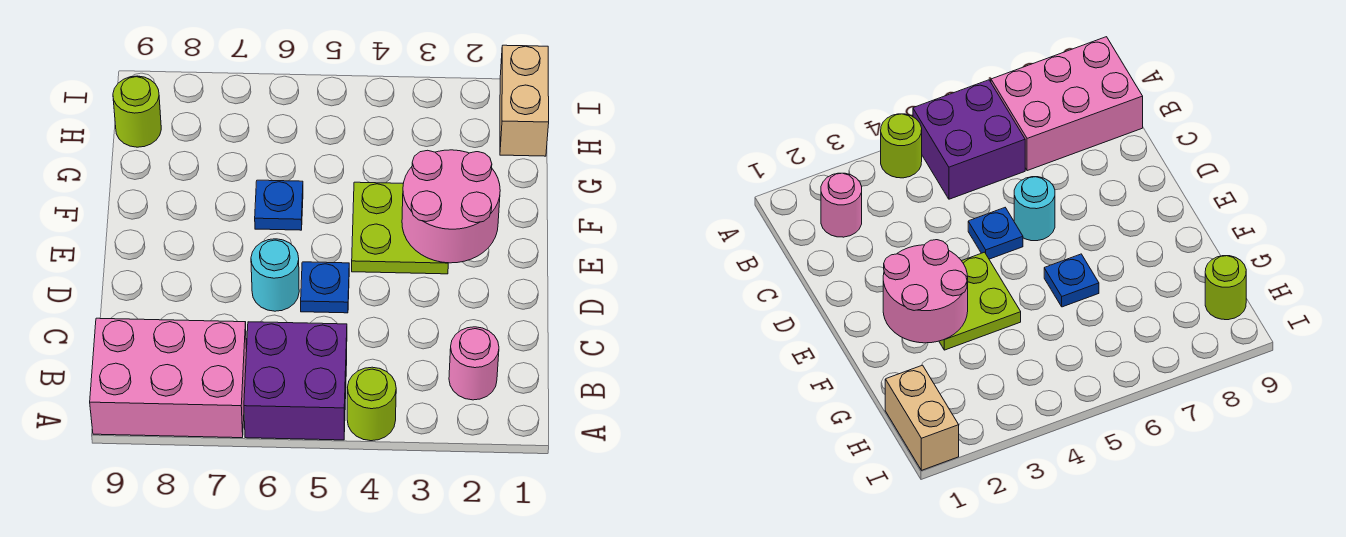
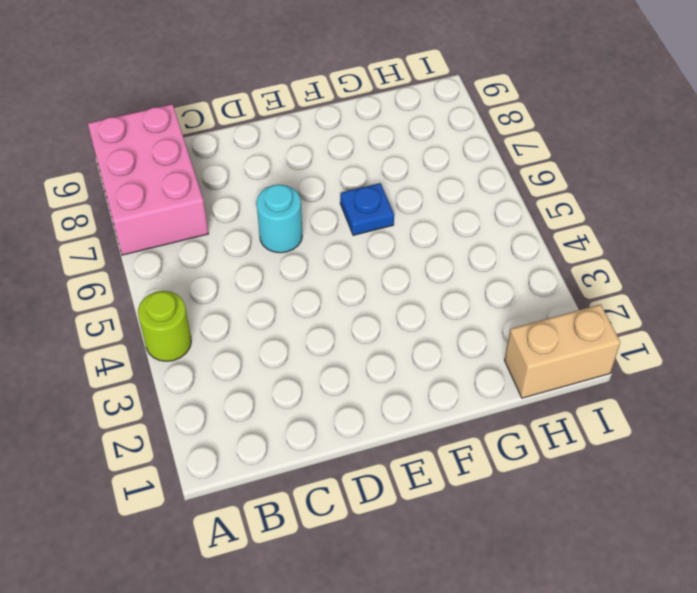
none -> purple 2x2 brick [244,322,347,440]
none -> pink 1x1 round brick [449,327,499,400]

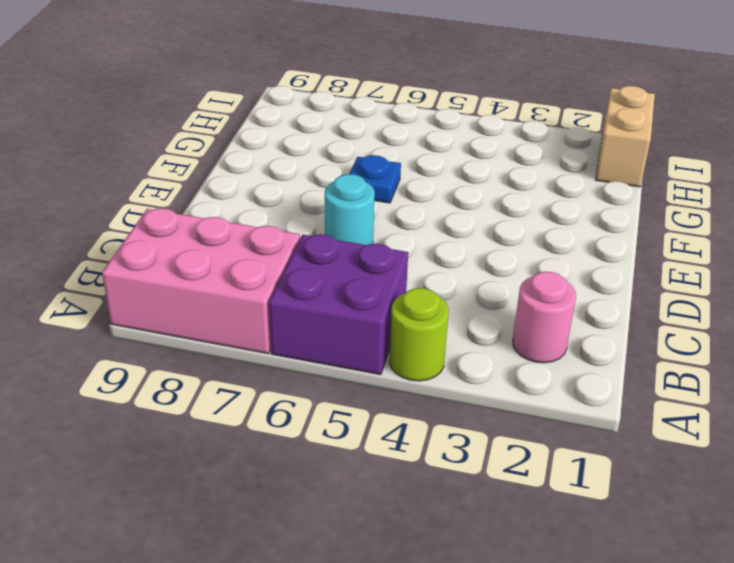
none -> blue 1x1 plate [301,262,349,313]
none -> lime 2x2 plate [352,182,448,274]

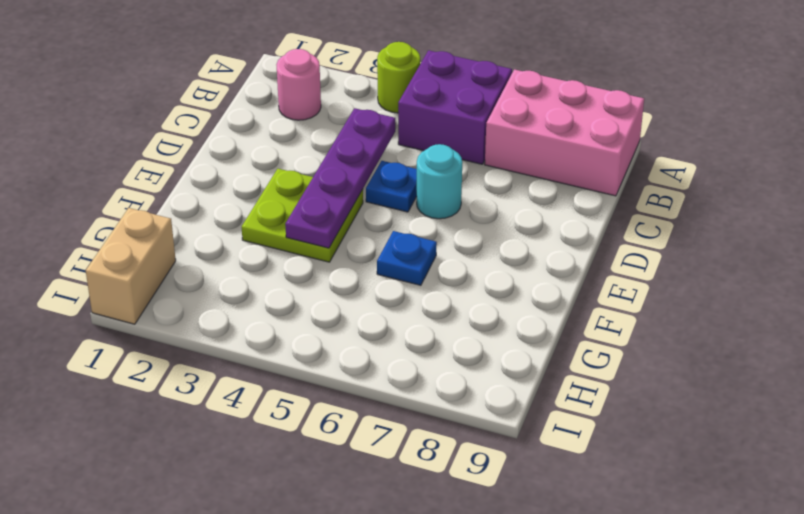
purple 1x4 plate [285,108,395,248] -> none
none -> lime 1x1 round brick [113,76,161,147]
none -> pink 2x2 round brick [402,150,500,263]

